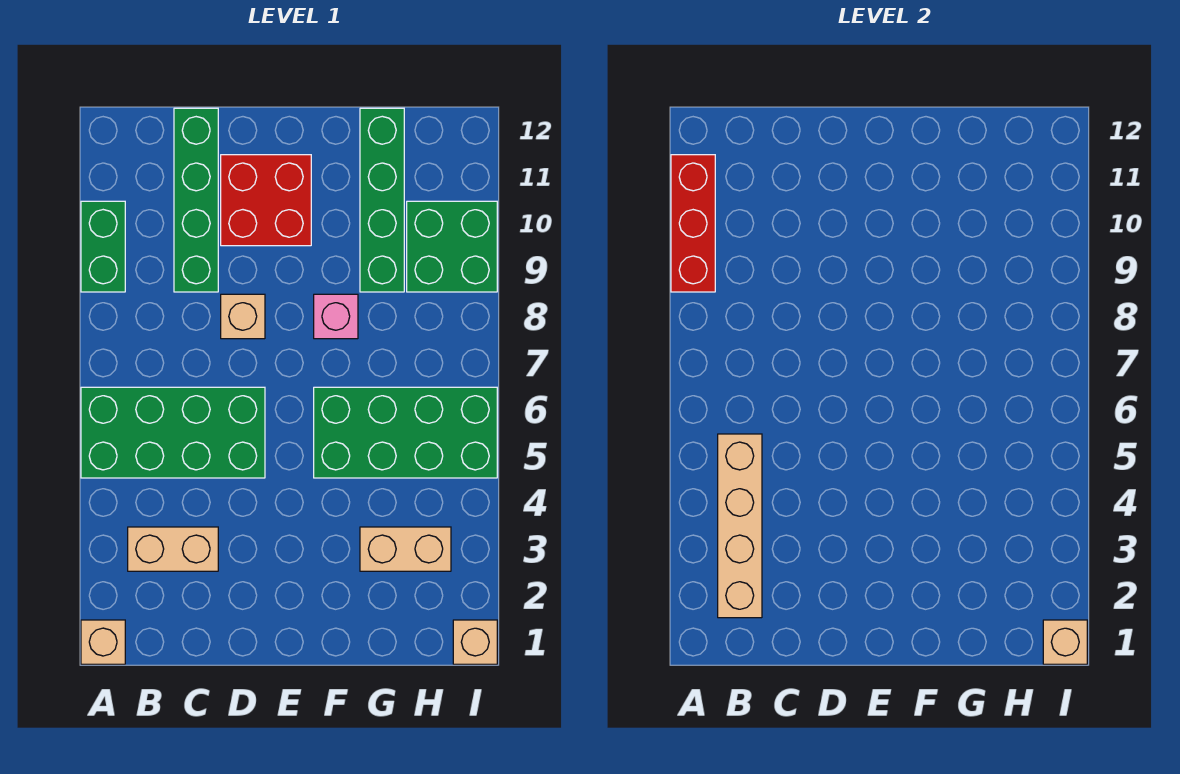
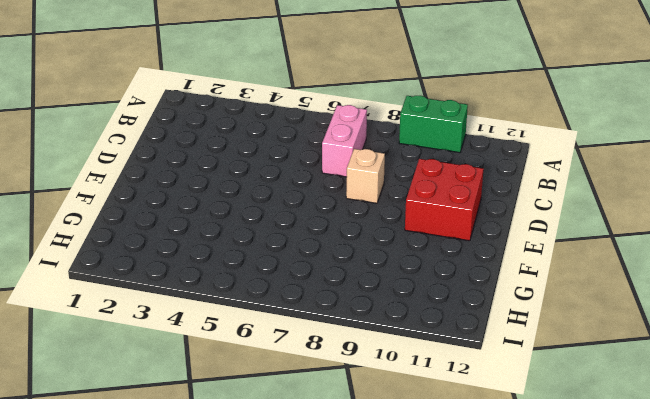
pink 1x2 brick [322,105,367,177] -> none
none -> tan 1x1 brick [81,620,125,664]
none -> green 2x4 brick [81,387,265,478]
none -> tan 1x2 brick [128,527,218,571]

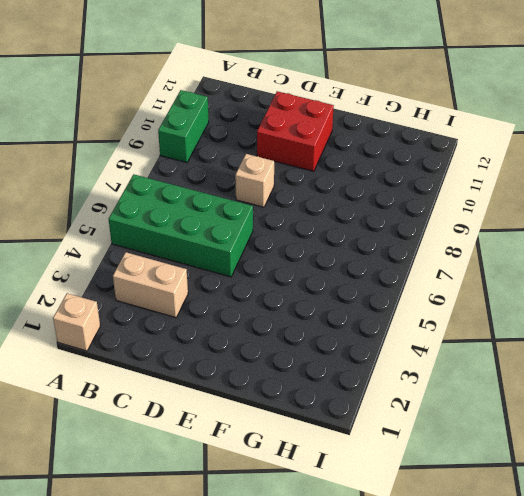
none -> green 1x4 brick [174,108,218,292]
none -> green 2x4 brick [314,387,497,478]
none -> pink 1x1 brick [314,294,358,339]

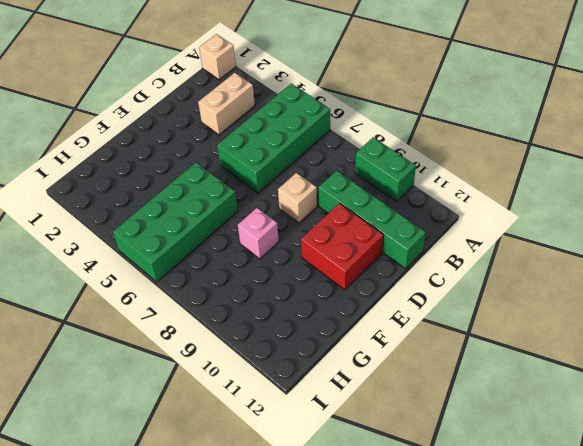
none -> tan 1x2 brick [360,527,451,571]
none -> green 1x4 brick [360,108,404,292]
none -> green 2x2 brick [407,201,497,292]

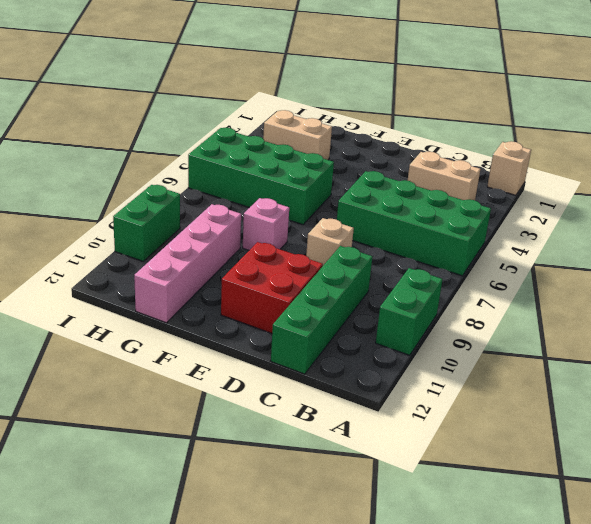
pink 1x4 brick [134,204,241,323] -> green 1x4 brick [360,108,404,292]
green 1x2 brick [113,185,180,261] -> green 2x2 brick [407,201,497,292]
none -> tan 1x1 brick [453,620,497,664]
none -> red 1x3 brick [671,155,715,292]
none -> tan 1x4 brick [718,434,762,618]

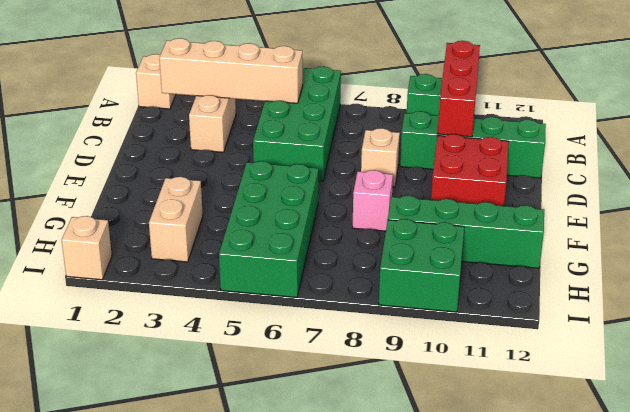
red 1x3 brick [438,41,480,137] -> red 1x3 brick turned to [671,155,715,292]
none -> tan 1x1 brick [1043,620,1087,664]

